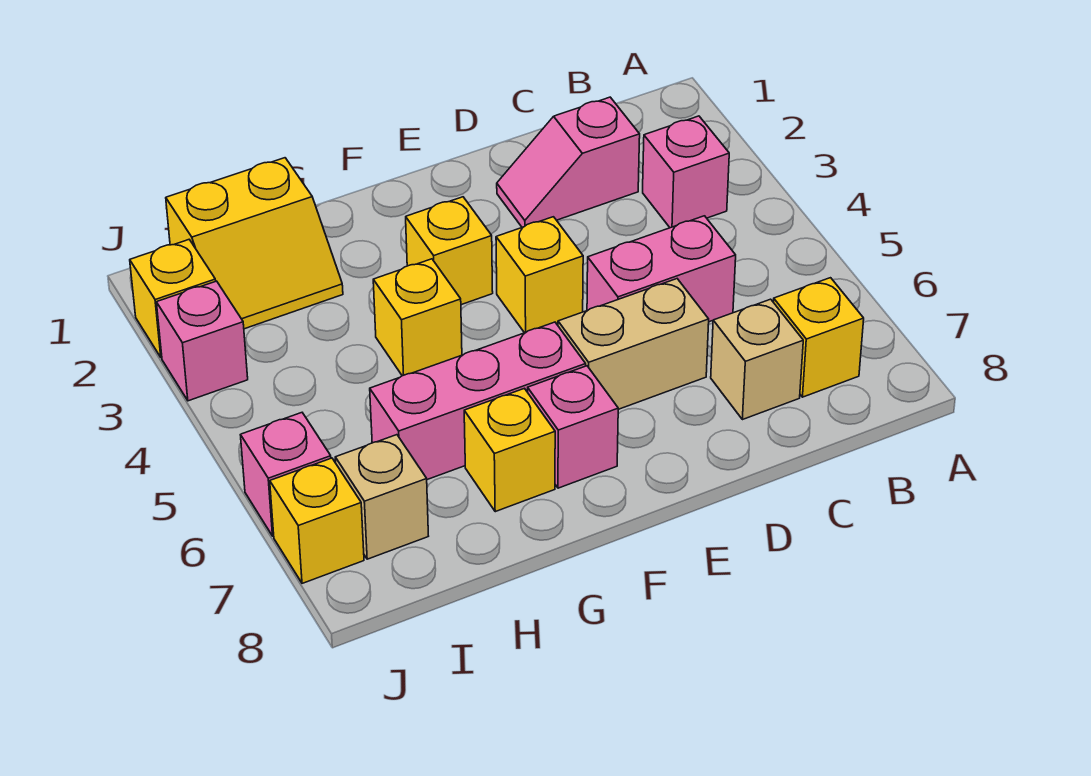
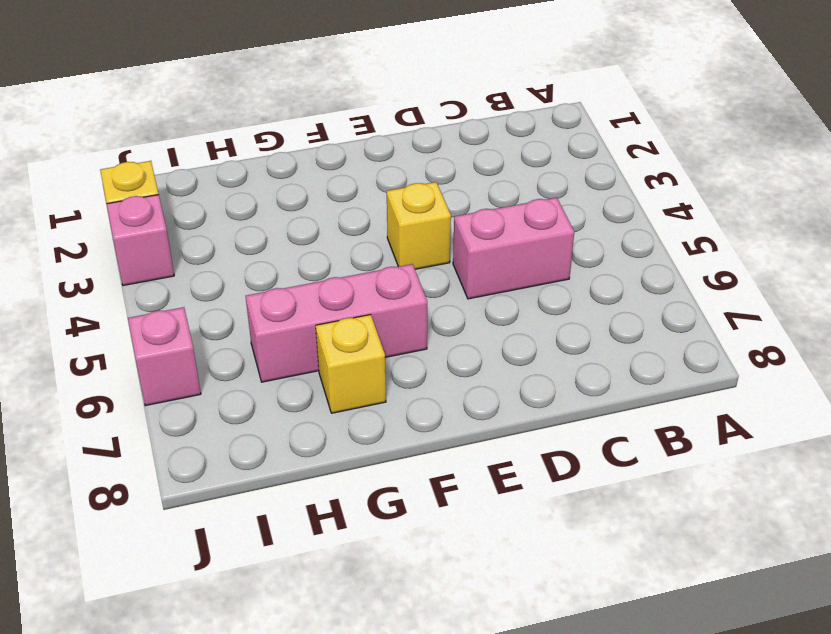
none -> pink 1x1 brick [643,116,729,228]
none -> yellow 1x1 brick [773,278,864,397]
none -> pink 1x2 slope [497,97,640,227]

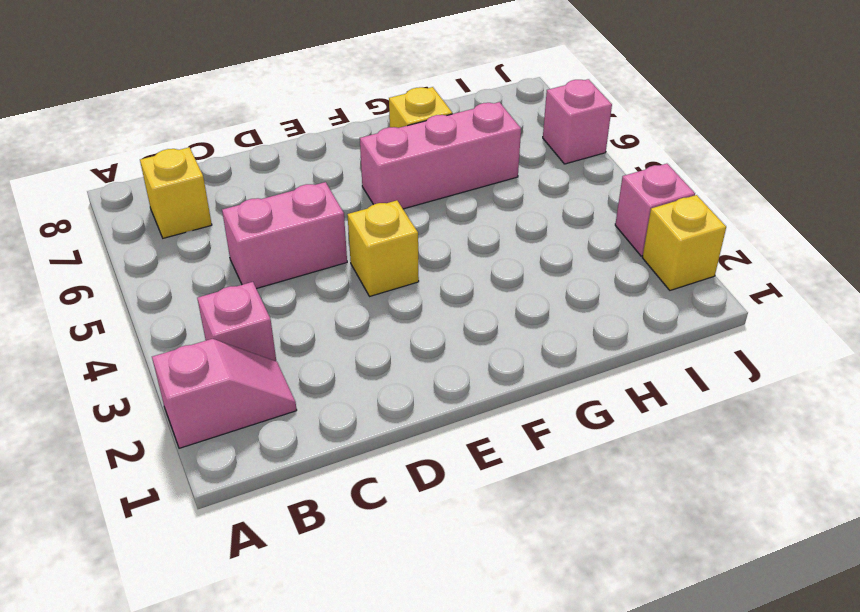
pink 1x2 slope [152,339,297,448] -> pink 1x2 slope moved to [497,97,640,227]
none -> tan 1x1 brick [711,299,803,420]
none -> tan 1x2 brick [558,279,709,409]
none -> yellow 1x1 brick [406,197,493,305]

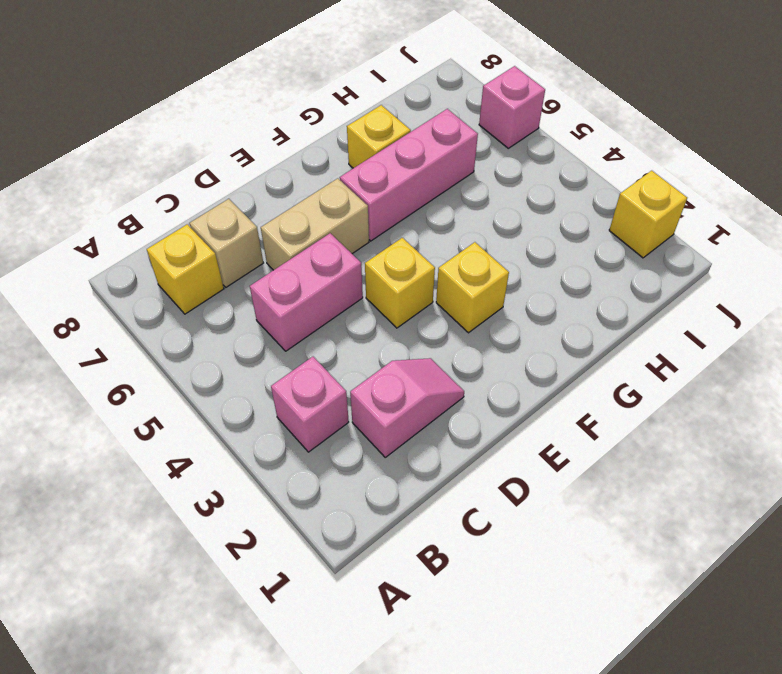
none -> pink 1x1 brick [528,366,618,488]
none -> yellow 1x1 brick [373,259,462,376]
none -> yellow 2x2 slope [166,158,343,329]

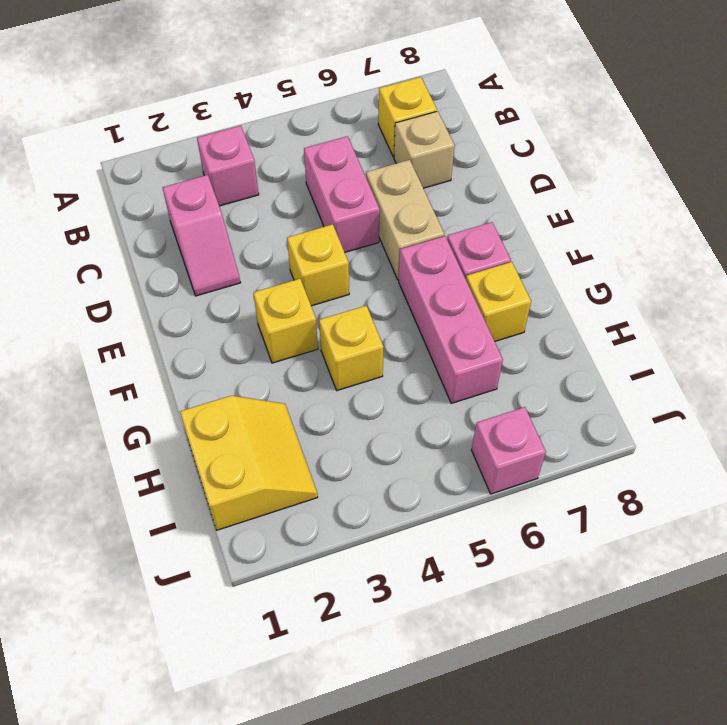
none -> tan 1x1 brick [335,435,428,559]
none -> yellow 1x1 brick [130,240,216,358]
none -> pink 1x1 brick [156,281,248,401]

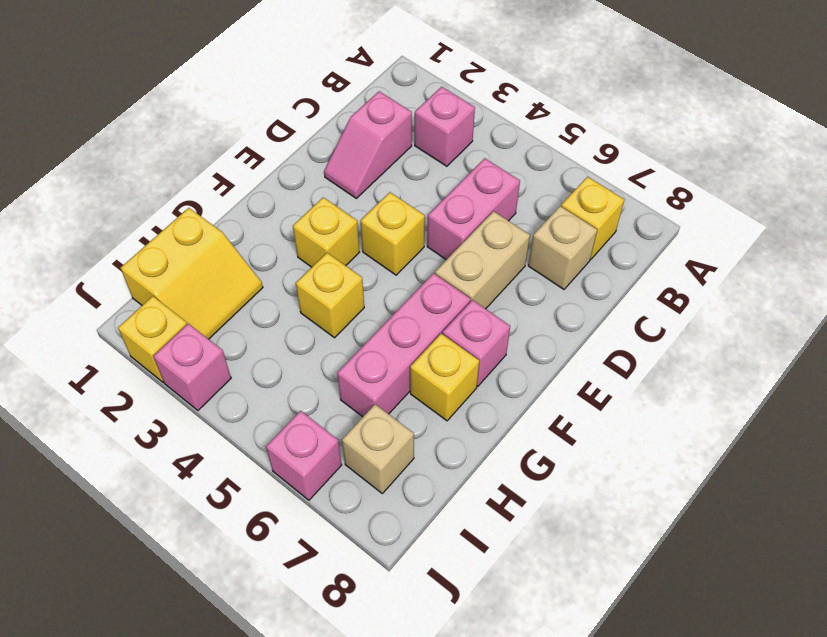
none -> yellow 1x1 brick [270,458,364,583]

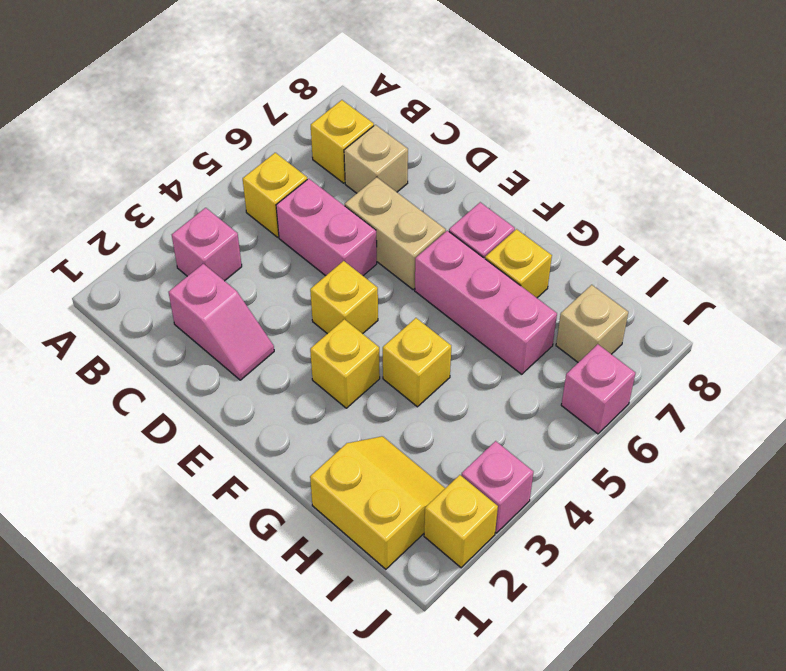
yellow 1x1 brick [243,153,307,237] -> yellow 1x1 brick moved to [270,458,364,583]

